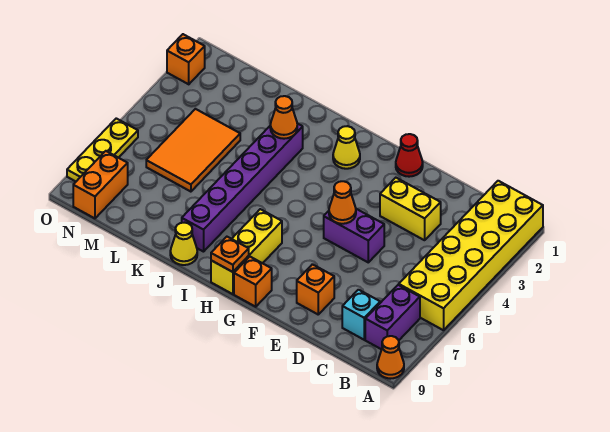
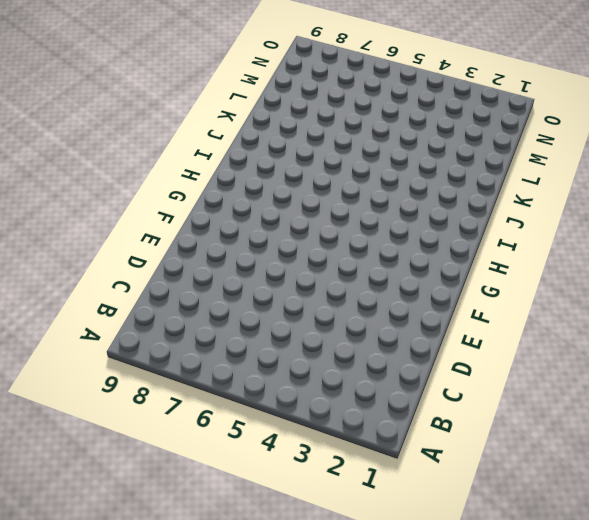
none -> yellow 2x6 brick [399,181,543,330]
none -> orange 1x1 cone [377,336,404,379]
none -> purple 1x2 brick [365,285,420,349]

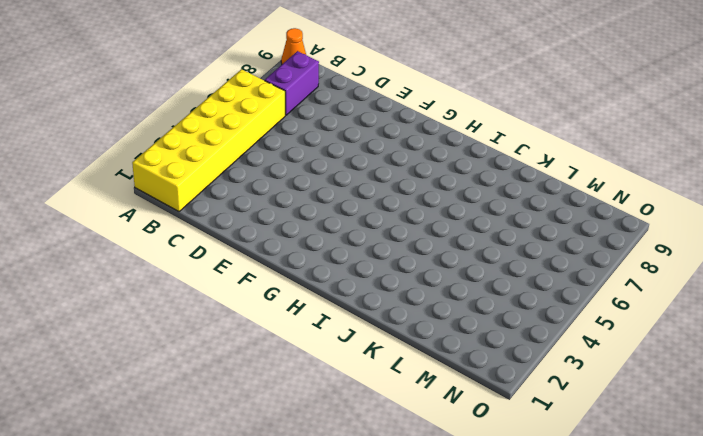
none -> cyan 1x1 brick [342,290,380,340]
none -> yellow 1x2 brick [380,178,441,240]
none -> purple 1x2 brick [324,209,384,262]

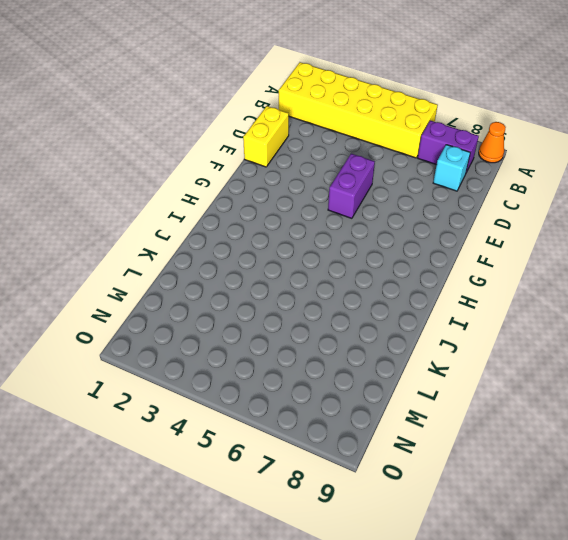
yellow 1x2 brick [243,106,289,167] -> yellow 1x2 brick moved to [380,178,441,240]
none -> orange 1x1 brick [297,264,334,314]
none -> red 1x1 cone [396,134,423,177]
none -> orange 1x1 brick [234,257,272,307]

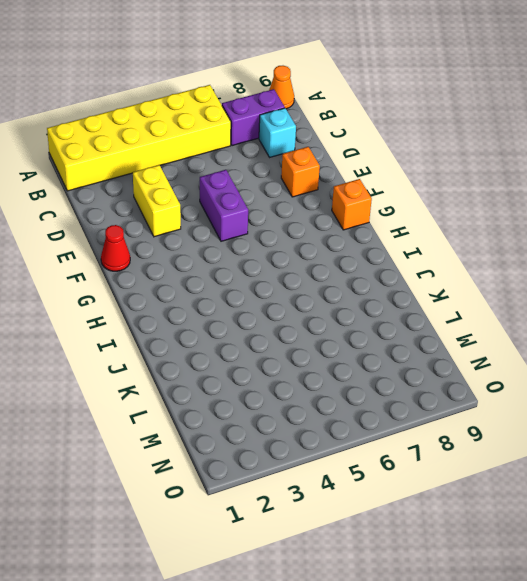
none -> yellow 1x1 cone [333,126,360,169]
none -> yellow 1x3 brick [211,209,282,294]
none -> purple 1x6 brick [182,124,303,252]

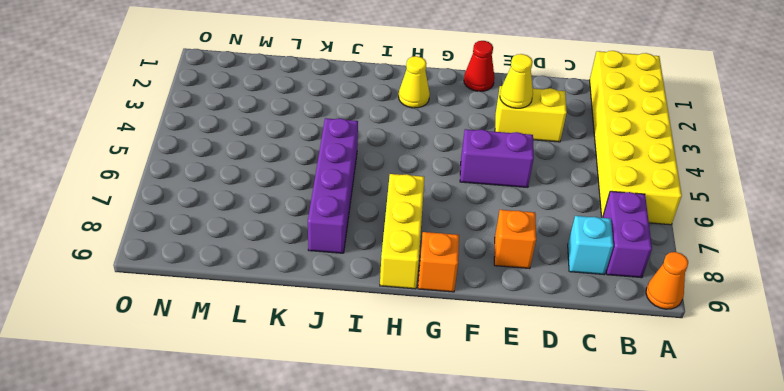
yellow 1x1 cone [500,54,533,108] -> yellow 1x1 cone moved to [170,223,197,265]
purple 1x4 brick [308,118,358,253] -> purple 1x6 brick [182,124,303,252]
none -> orange 2x3 tile [146,109,240,192]
none -> orange 1x2 brick [73,151,128,218]
none -> orange 1x1 brick [167,34,205,84]

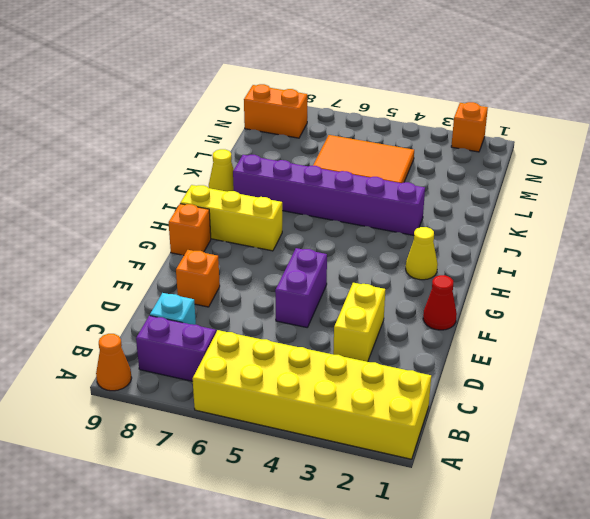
none -> yellow 1x3 plate [67,118,138,181]
none -> orange 1x1 cone [329,181,356,224]
none -> orange 1x1 plate [211,237,249,272]

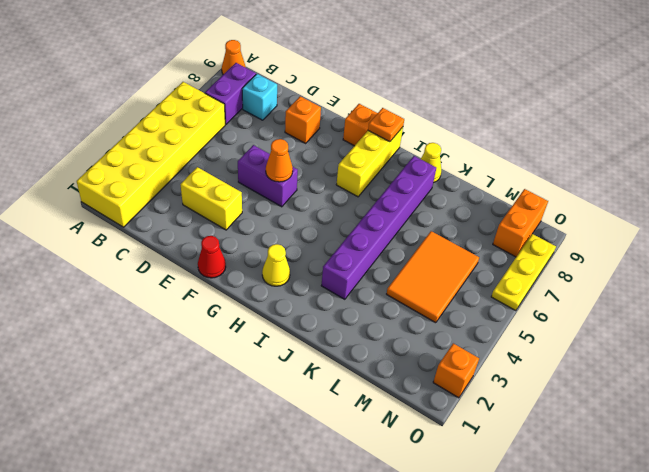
none -> orange 1x1 cone [270,96,297,139]

